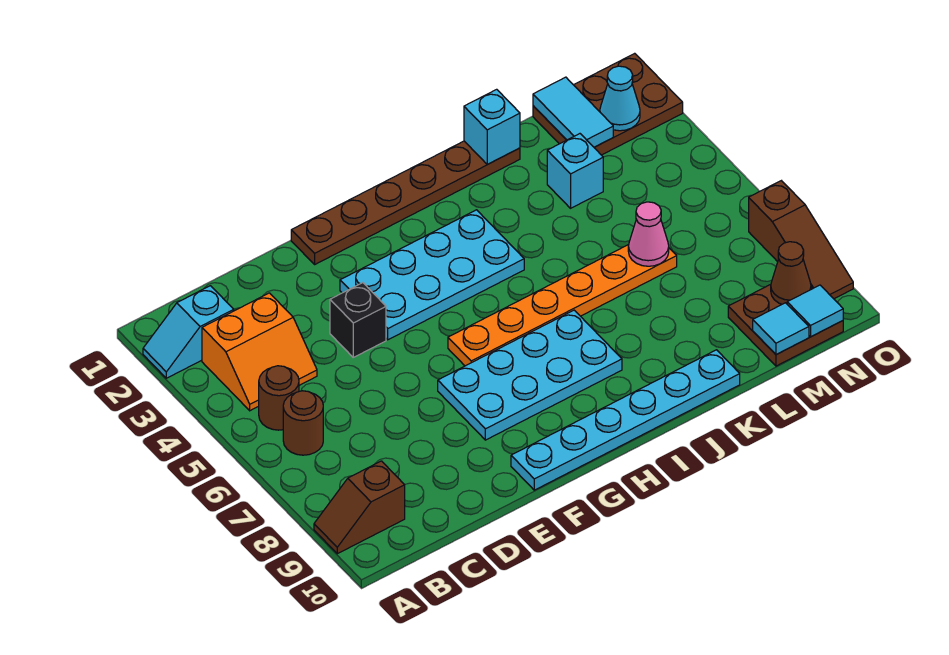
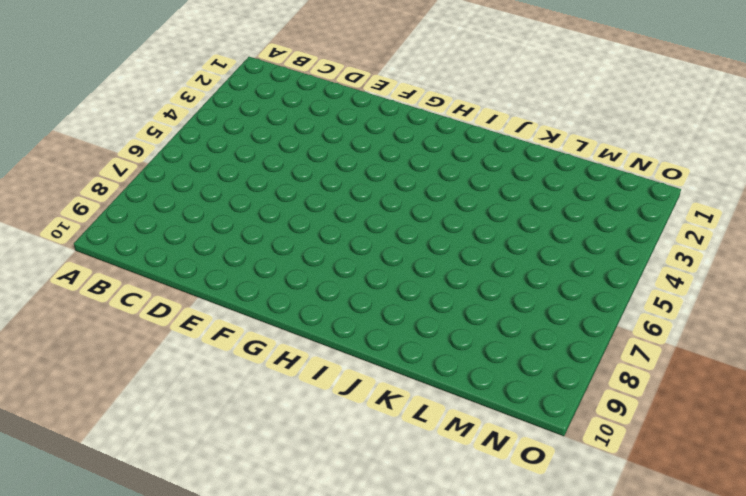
none -> cyan 1x2 slope [143,286,234,378]
none -> brown 1x2 slope [314,461,405,554]
none -> orange 2x2 slope [202,293,317,411]

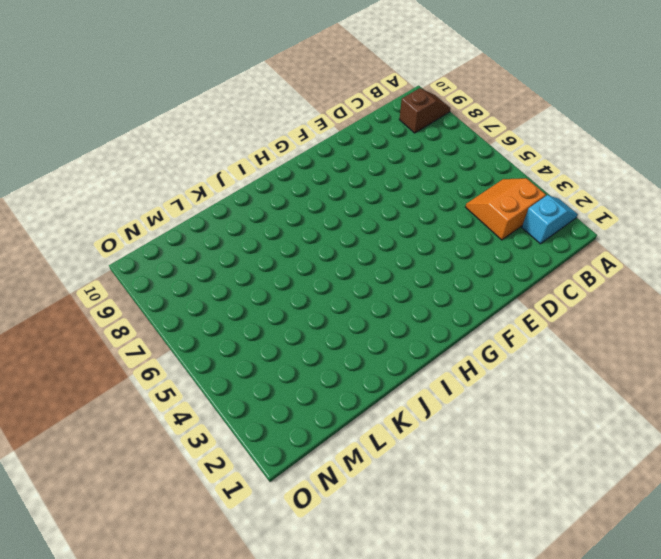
none -> brown 1x1 round brick [259,366,299,430]
none -> brown 1x1 round brick [283,391,323,455]
none -> black 1x1 brick [330,283,386,357]

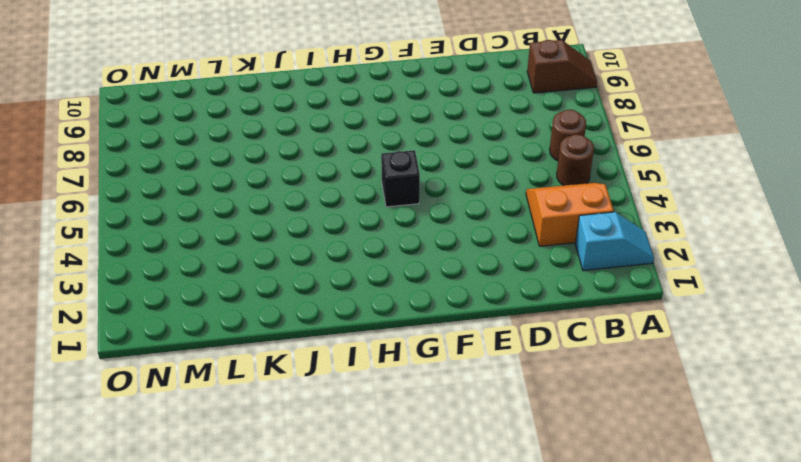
black 1x1 brick [381,150,420,207] -> black 1x1 brick moved to [330,283,386,357]
none -> brown 1x6 plate [291,141,520,264]
none -> cyan 2x4 plate [340,210,524,340]
none -> cyan 2x4 plate [438,310,622,440]

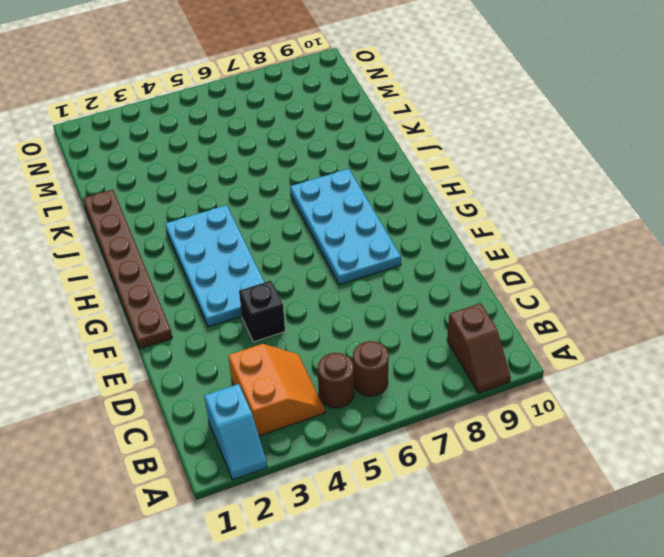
none -> cyan 1x6 plate [511,350,740,490]
none -> orange 1x6 plate [448,245,677,366]
none -> cyan 1x1 brick [547,134,603,208]

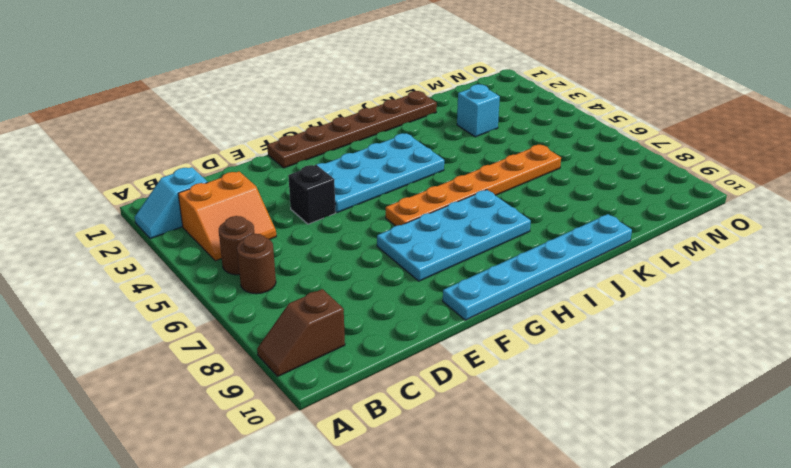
none -> brown 2x3 plate [533,53,683,155]
none -> brown 2x2 plate [728,284,843,366]
none -> brown 1x3 slope [749,181,853,299]

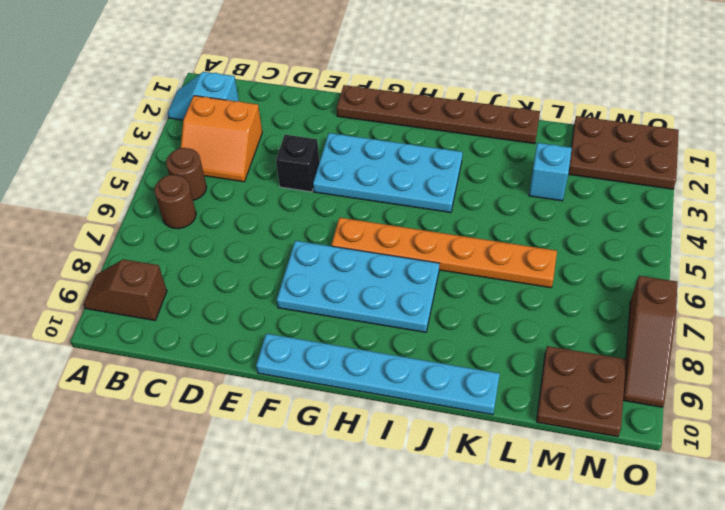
none -> cyan 1x1 brick [464,89,520,164]
none -> pink 1x1 cone [628,202,669,266]
none -> cyan 1x2 tile [533,77,613,147]

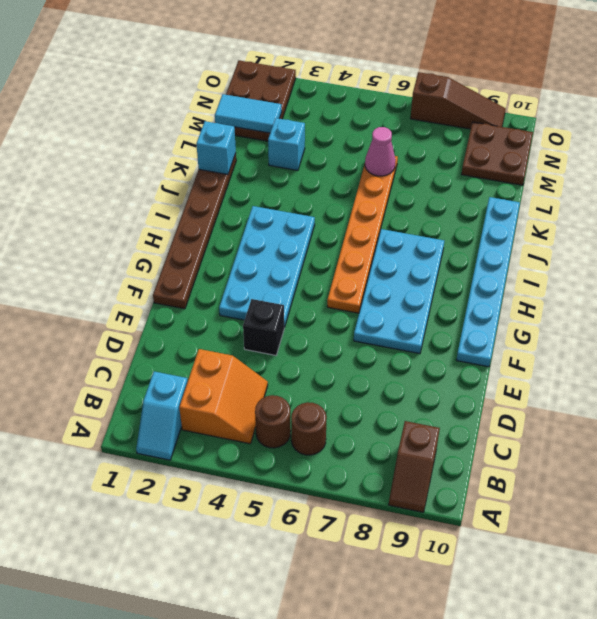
none -> cyan 1x1 tile [753,303,809,355]
none -> cyan 1x1 cone [600,66,640,131]
none -> brown 1x1 cone [771,242,811,304]

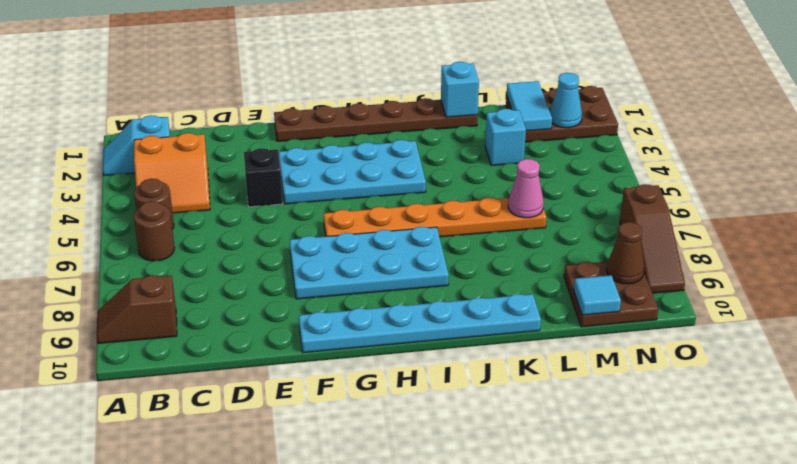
none -> cyan 1x1 tile [787,285,843,337]

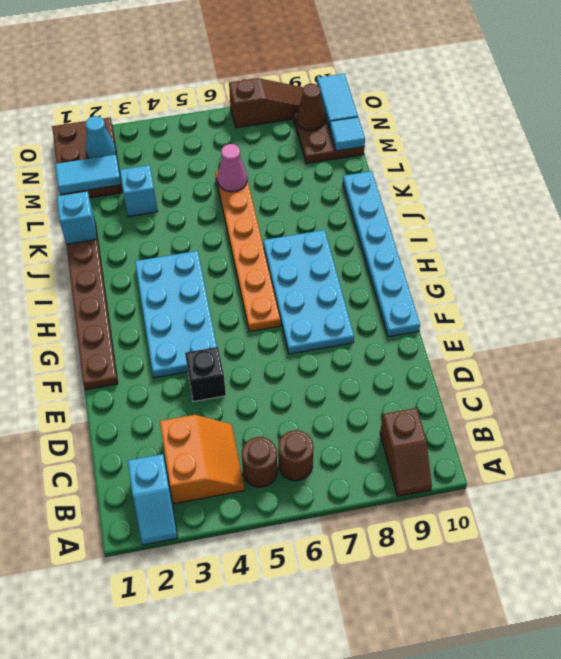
cyan 1x2 tile [317,74,358,128] -> cyan 1x1 tile [787,285,843,337]

